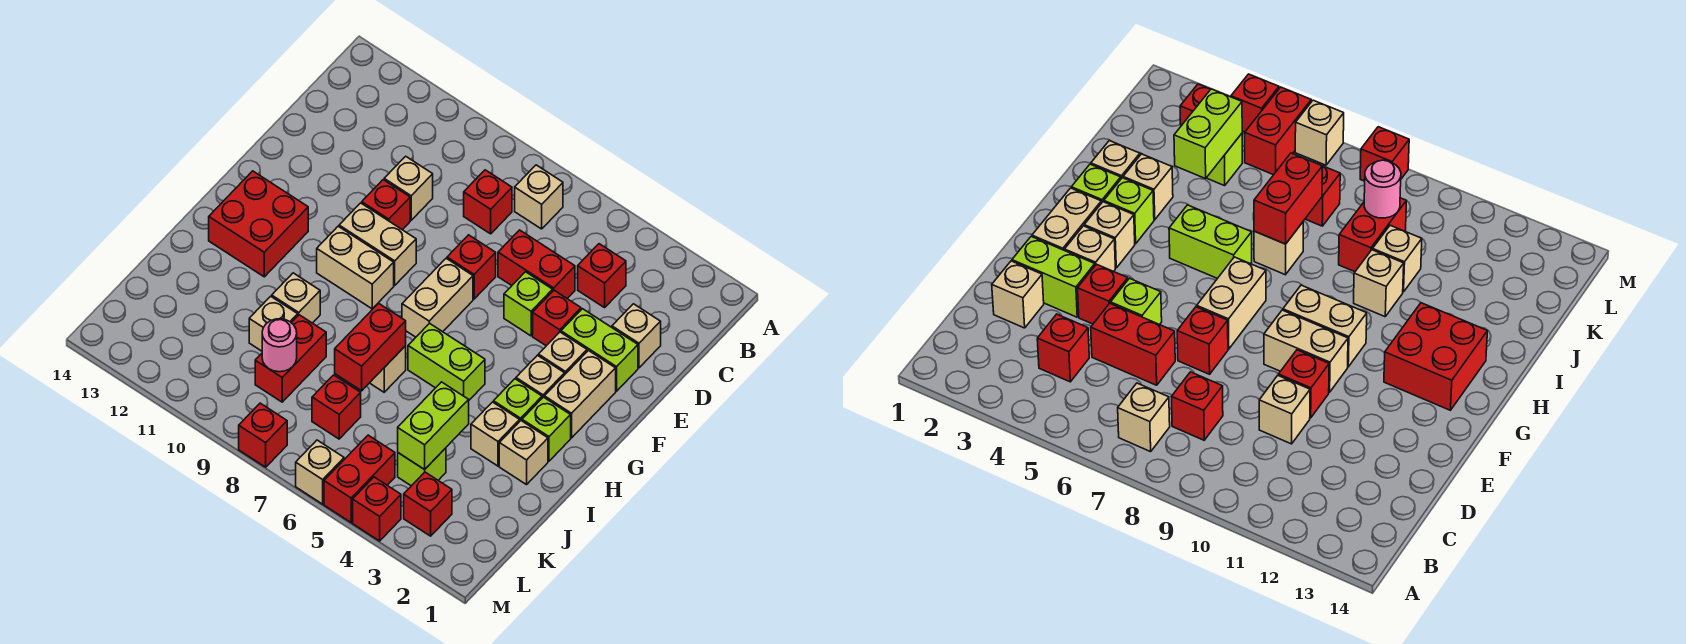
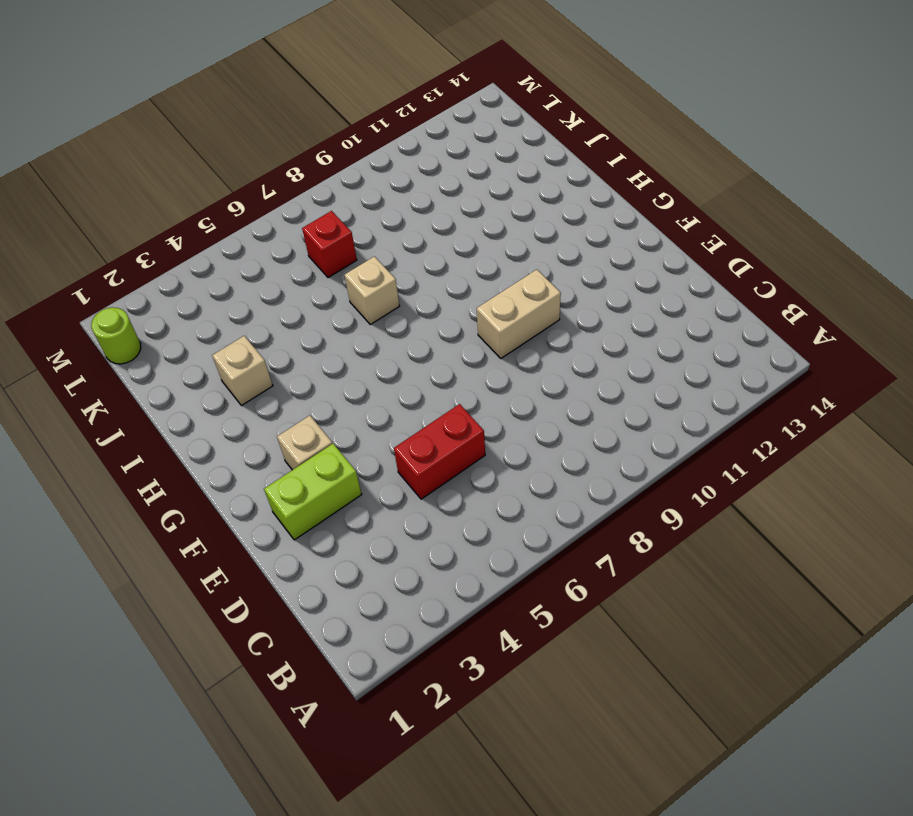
lime 1x1 round brick [91,307,141,364] -> none
none -> tan 1x1 brick [515,165,563,229]
none -> red 1x1 brick [578,244,626,308]
none -> red 1x1 brick [464,170,512,234]
none -> tan 1x1 brick [612,304,661,368]

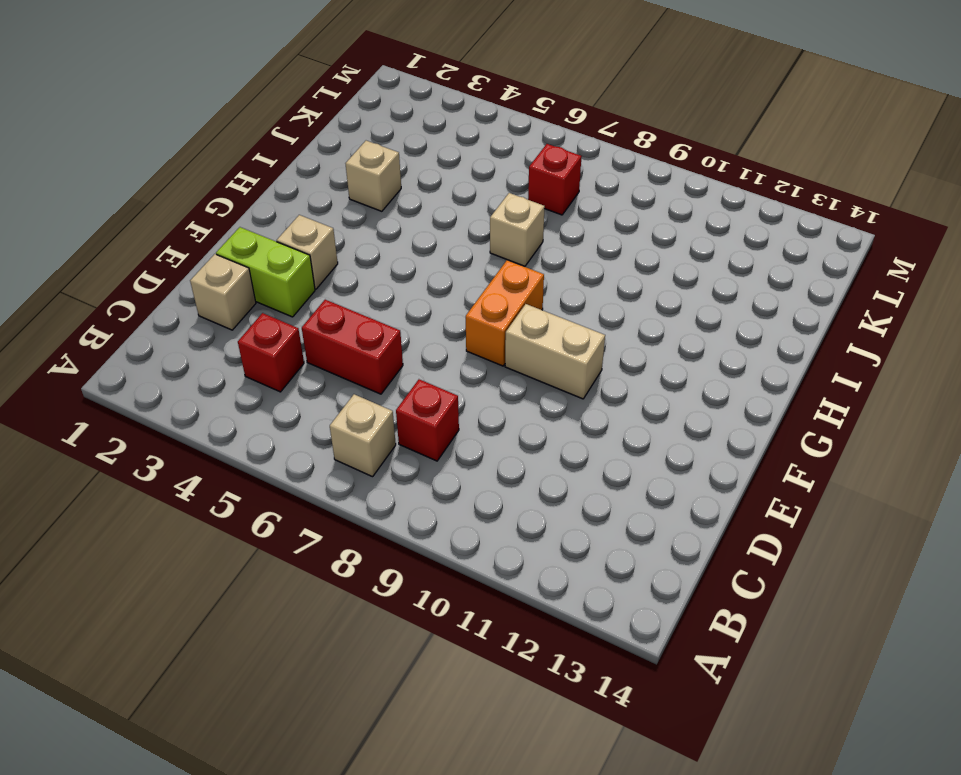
orange 1x2 brick [466,260,544,366] -> none
none -> tan 1x1 brick [384,156,433,220]
none -> red 1x1 brick [533,290,581,346]
none -> lime 1x1 brick [504,272,553,336]
none -> red 1x1 brick [447,235,496,299]

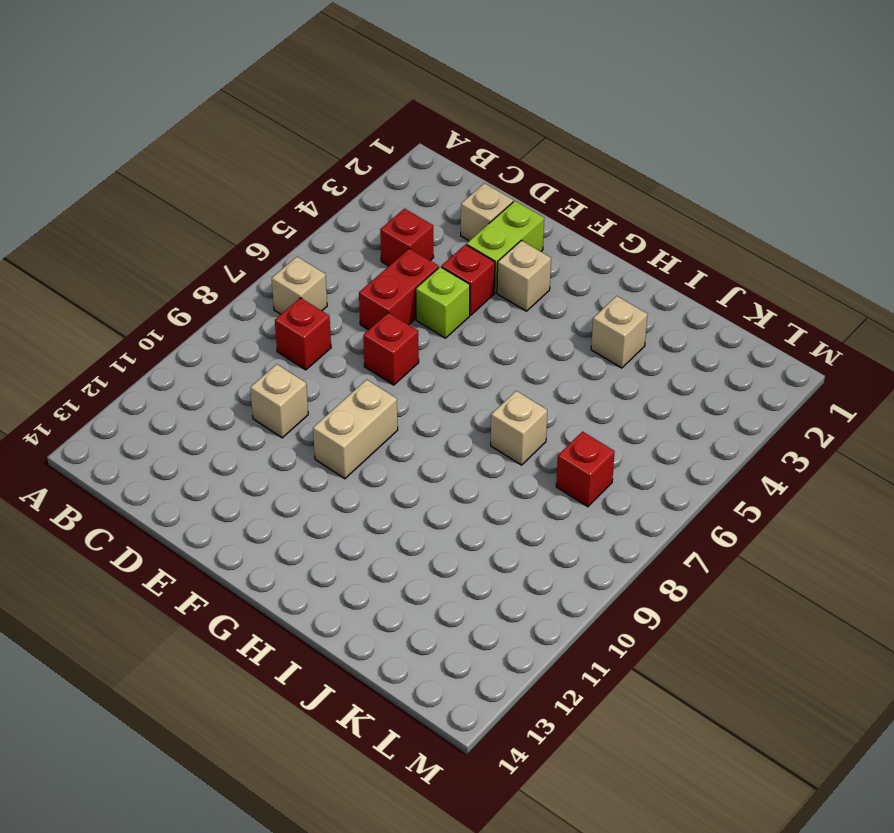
none -> red 1x1 brick [362,180,410,230]
none -> tan 1x2 brick [544,351,616,438]
none -> tan 1x2 brick [402,258,473,337]
none -> tan 1x1 brick [516,355,565,398]

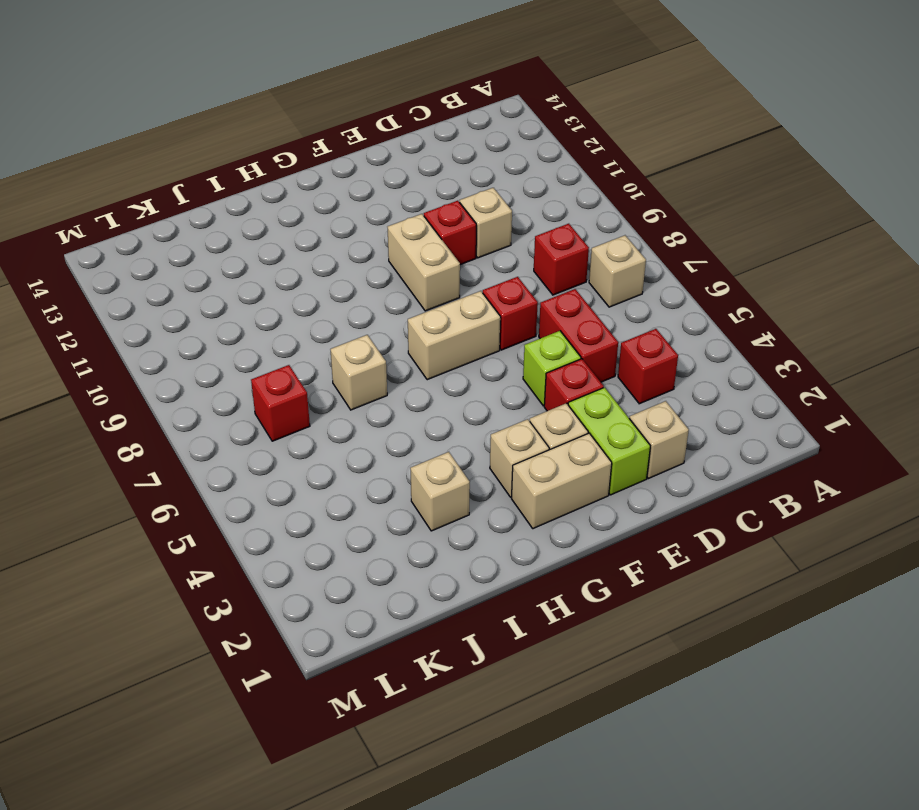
none -> tan 1x2 brick [317,226,394,309]
none -> red 2x2 brick [209,171,308,277]
none -> lime 1x1 brick [522,397,571,461]
none -> lime 1x1 brick [494,379,542,421]

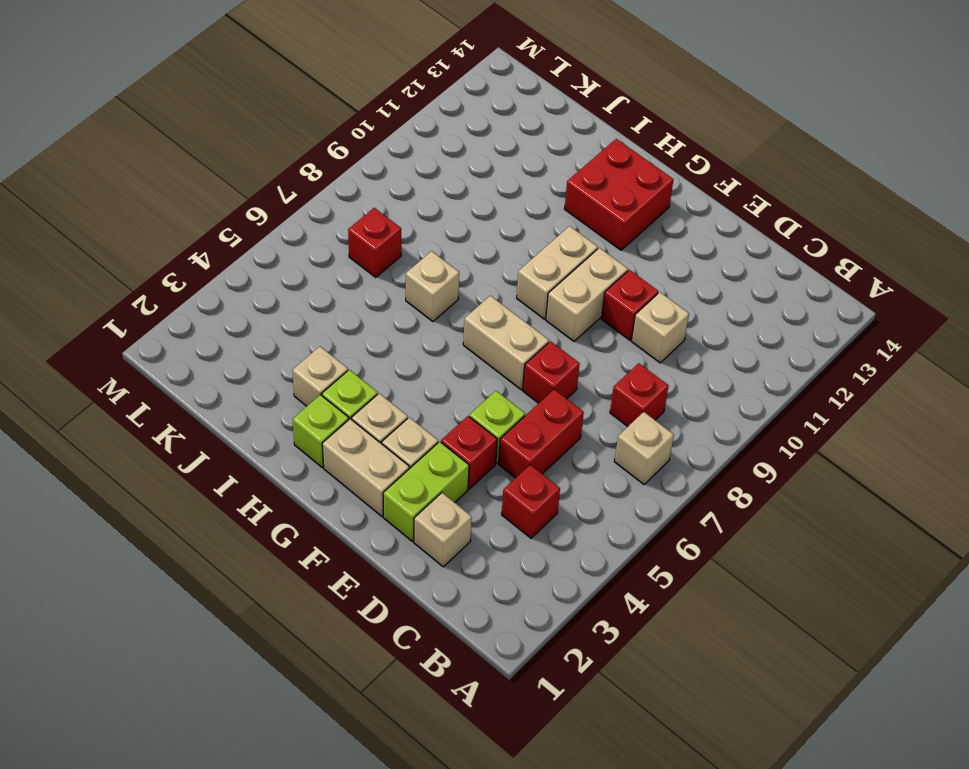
none -> lime 1x2 brick [408,323,485,400]
none -> tan 1x1 brick [499,421,548,485]
none -> tan 1x1 brick [272,273,320,323]
none -> red 1x2 brick [255,315,326,402]

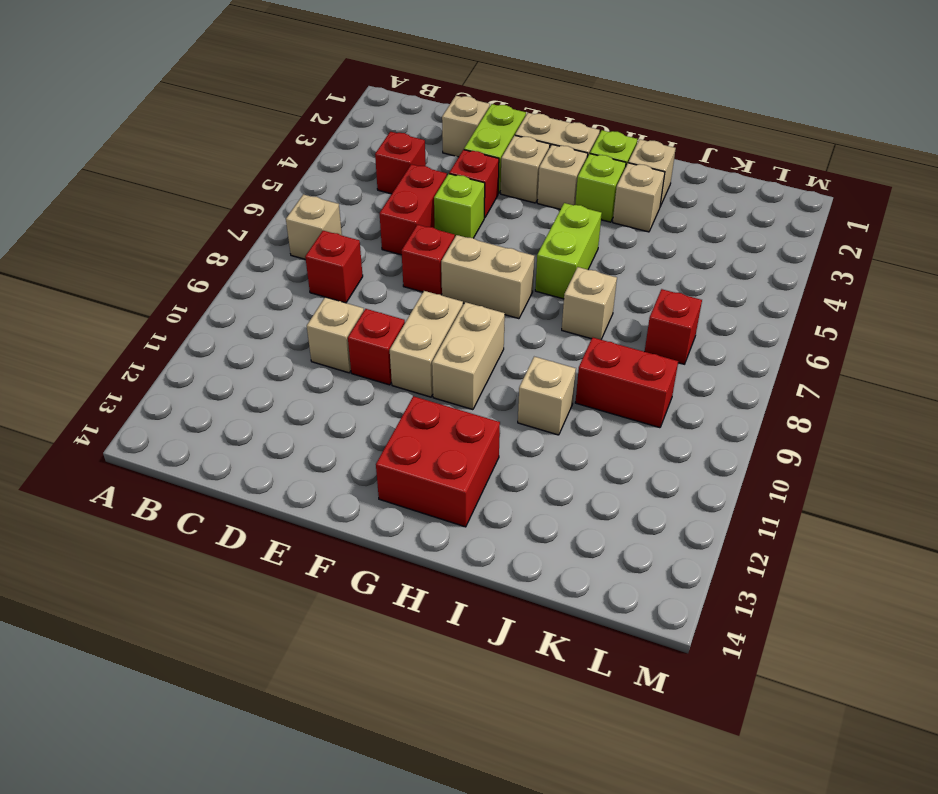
none -> tan 1x1 brick [249,296,298,351]
none -> lime 1x1 brick [398,448,446,486]
none -> red 1x1 brick [404,472,452,536]
none -> red 1x2 brick [324,435,395,522]

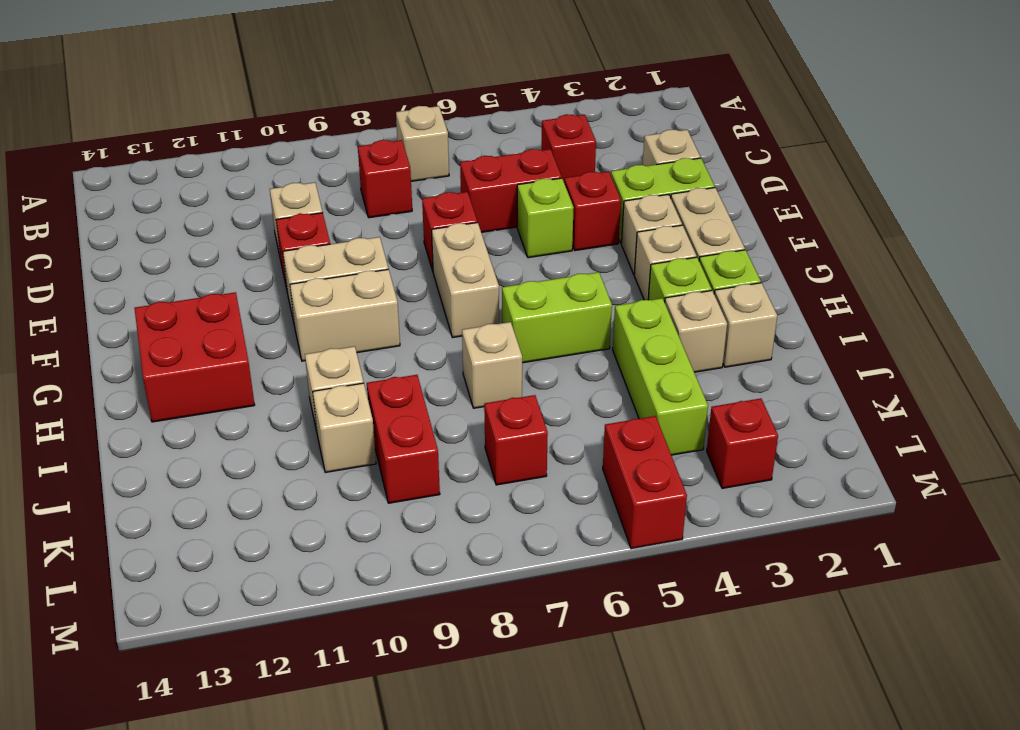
lime 1x3 brick [613,298,708,455] -> lime 1x1 brick [398,448,446,486]
none -> red 1x1 brick [353,477,401,541]
none -> tan 1x1 brick [296,440,344,504]
none -> red 1x1 brick [239,403,287,467]
none -> red 1x2 brick [335,303,406,391]

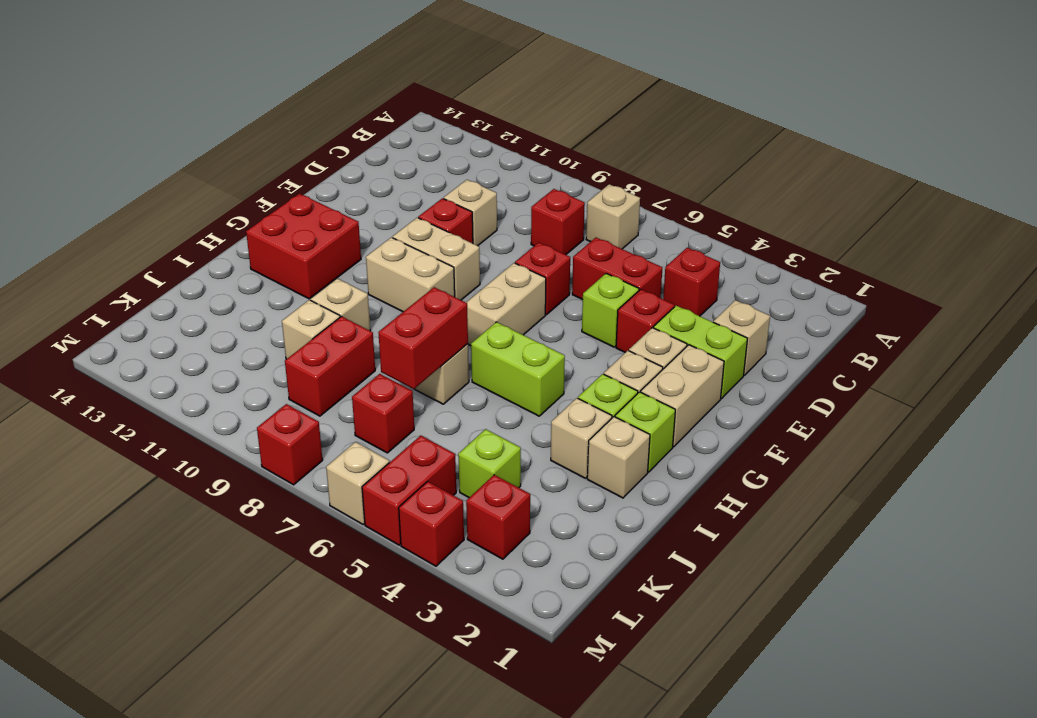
none -> lime 1x2 brick [398,382,469,470]
none -> pink 1x1 round brick [262,319,297,372]

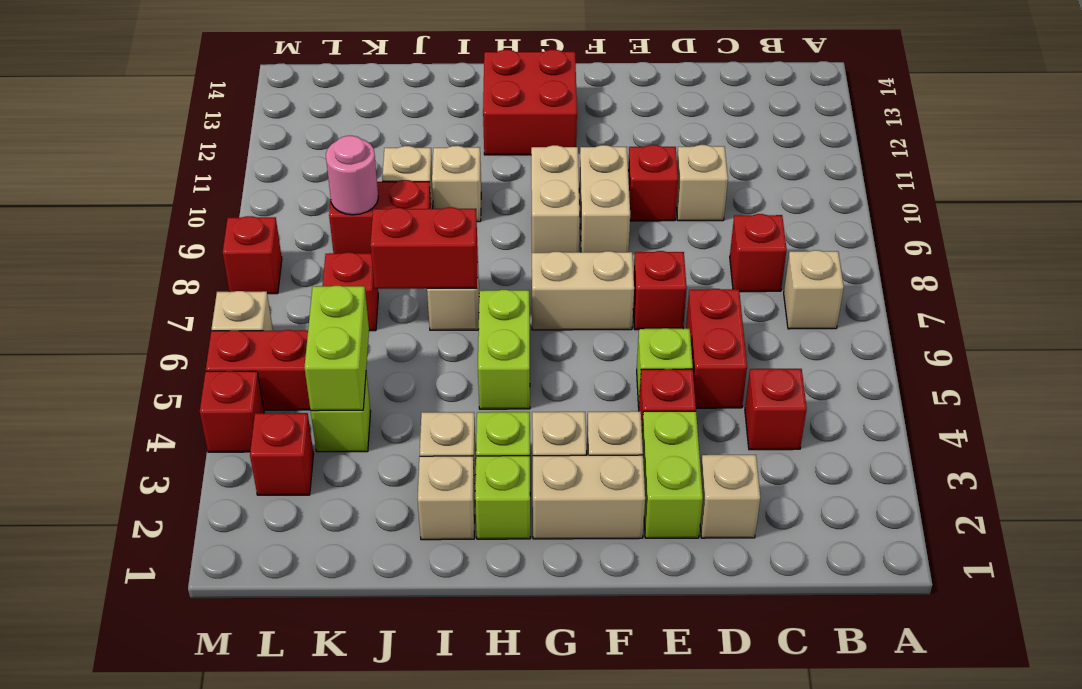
lime 1x2 brick [304,286,369,411] -> lime 1x2 brick turned to [398,382,469,470]

